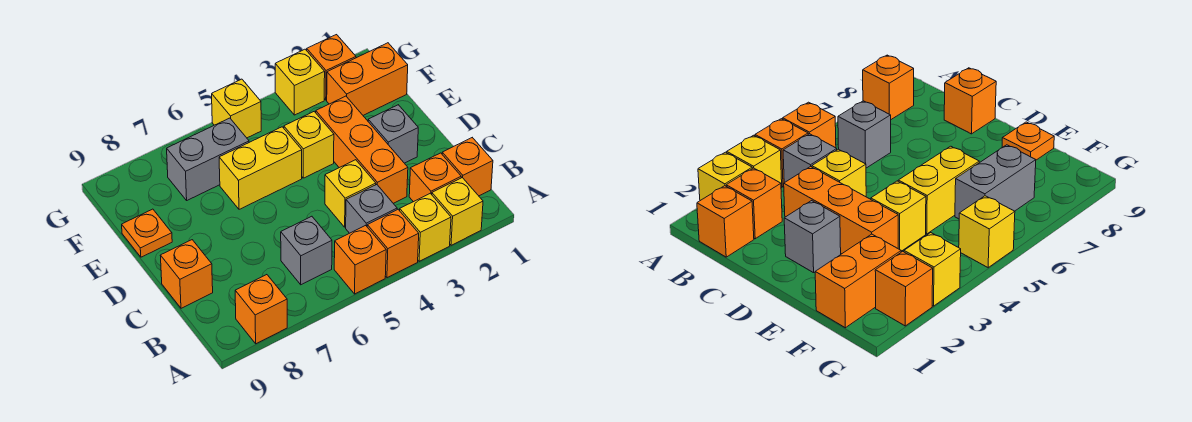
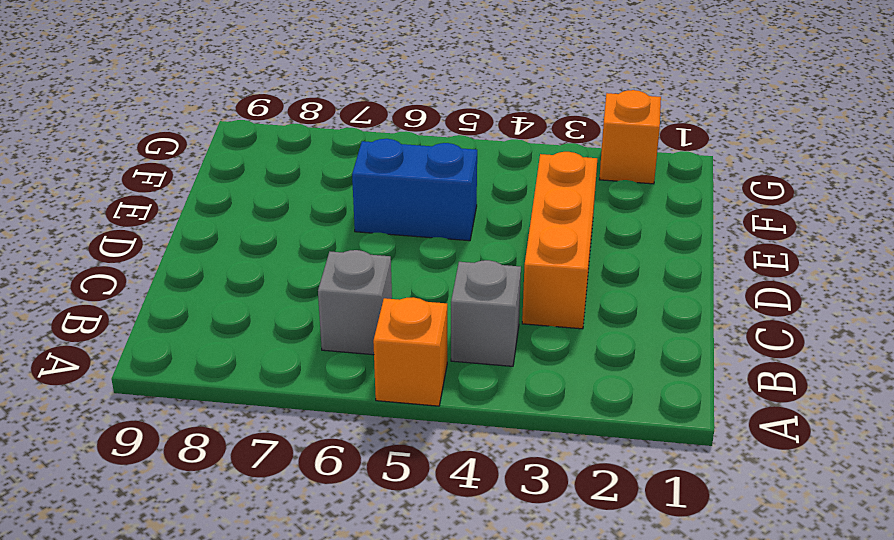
blue 1x2 brick [352,139,477,241] -> yellow 1x2 brick [219,127,302,209]
none -> yellow 1x1 brick [432,178,483,245]
none -> yellow 1x1 brick [400,193,451,262]
none -> orange 1x1 brick [367,210,419,278]

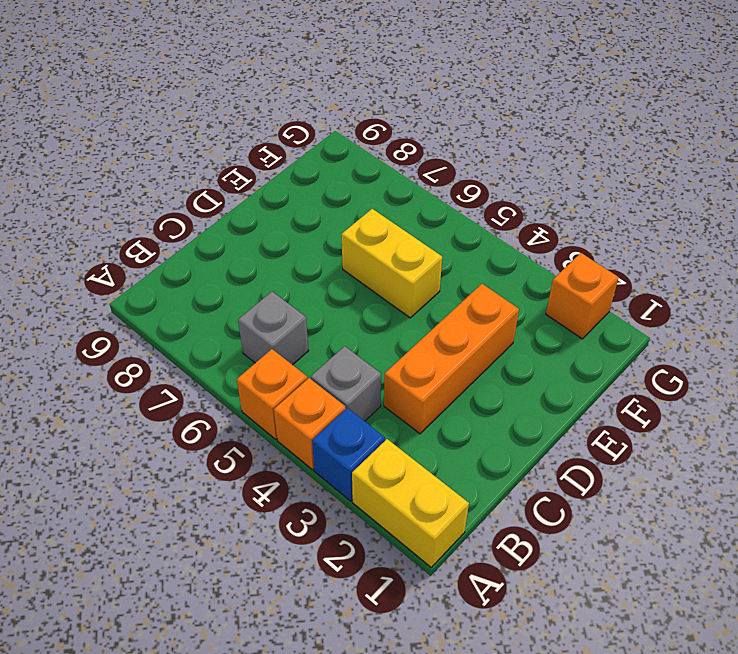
yellow 1x2 brick [352,439,469,567] -> yellow 1x1 brick [432,178,483,245]
blue 1x1 brick [312,408,385,501] -> yellow 1x1 brick [400,193,451,262]
none -> orange 1x1 brick [235,275,287,344]
none -> orange 1x1 brick [442,138,493,196]
none -> orange 1x1 brick [409,153,461,202]

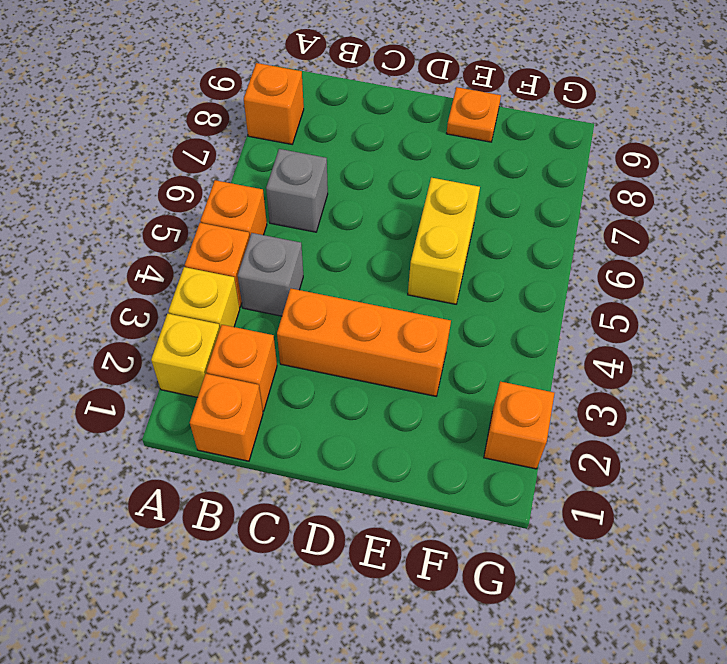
none -> yellow 1x1 brick [325,160,376,227]
none -> orange 1x1 brick [160,240,213,308]
none -> grey 1x1 brick [368,105,418,163]

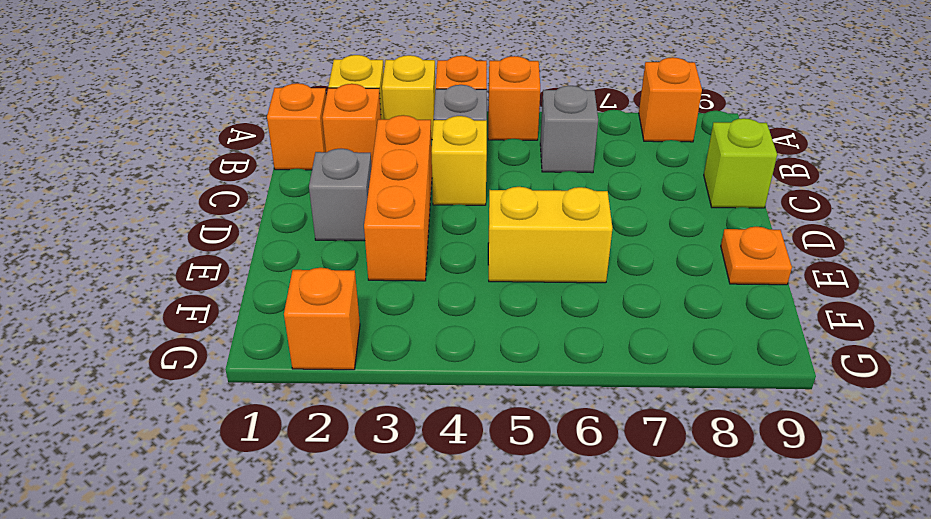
lime 1x1 brick [704,118,777,208] -> orange 1x1 brick [160,240,213,308]
none -> yellow 1x1 brick [284,112,334,178]
none -> orange 1x2 brick [327,43,408,115]
none -> grey 1x2 brick [167,118,249,200]

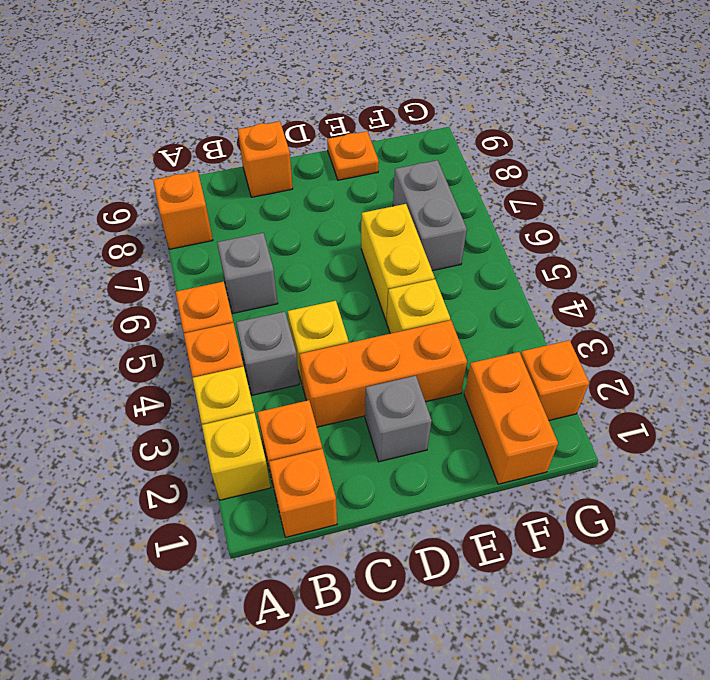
none -> yellow 1x1 brick [275,49,325,115]
none -> yellow 1x1 brick [212,79,261,138]

